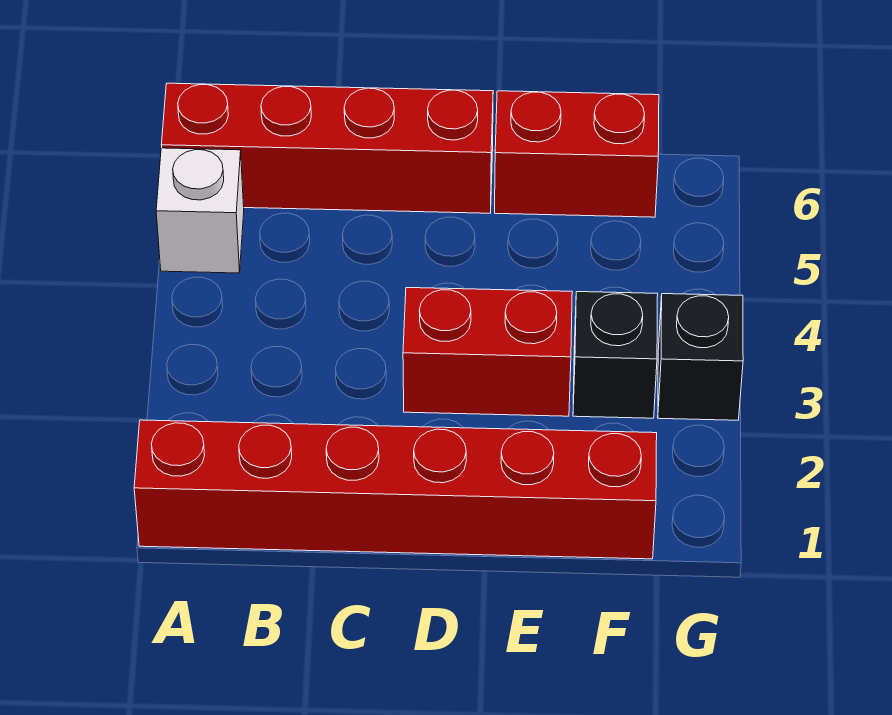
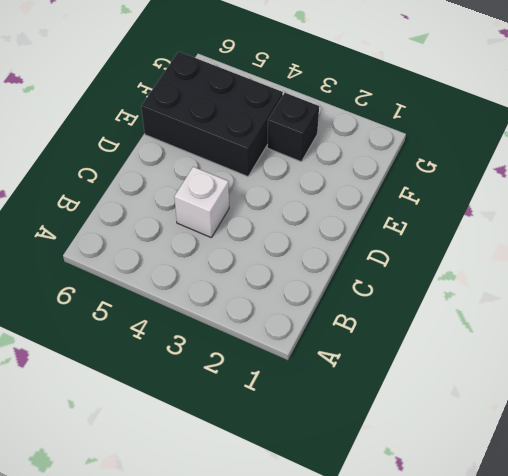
white 1x1 brick [174,167,229,238] -> white 1x1 brick moved to [156,148,244,273]
black 2x3 brick [141,52,283,177] -> red 1x2 brick [495,91,659,217]
none -> red 1x6 brick [134,420,657,559]
none -> red 1x4 brick [161,83,493,213]

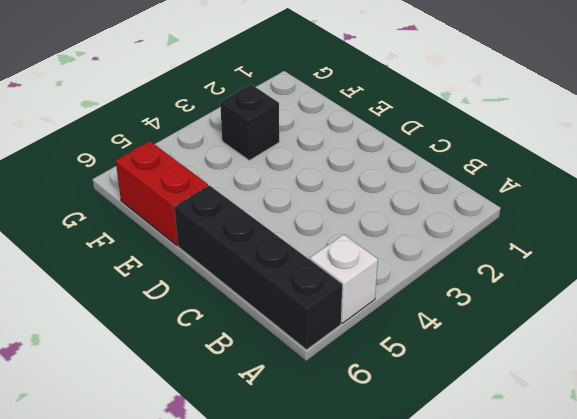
black 1x4 brick [175,185,342,350] -> red 1x4 brick [161,83,493,213]
none -> red 1x6 brick [134,420,657,559]
none -> red 1x2 brick [403,288,572,416]

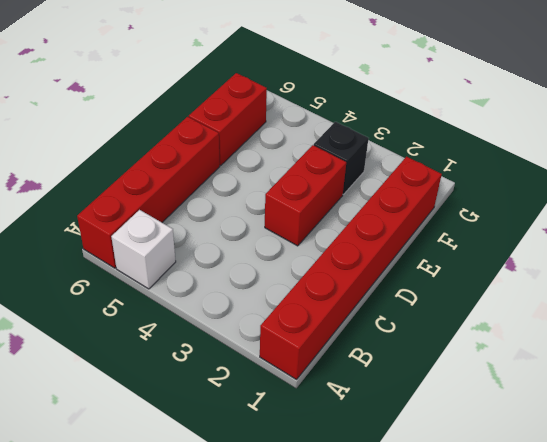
none -> black 1x1 brick [658,294,743,420]

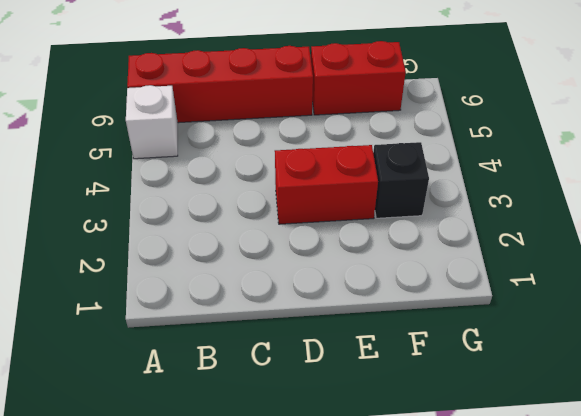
none -> red 1x6 brick [134,420,657,559]
none -> black 1x1 brick [658,294,743,420]

